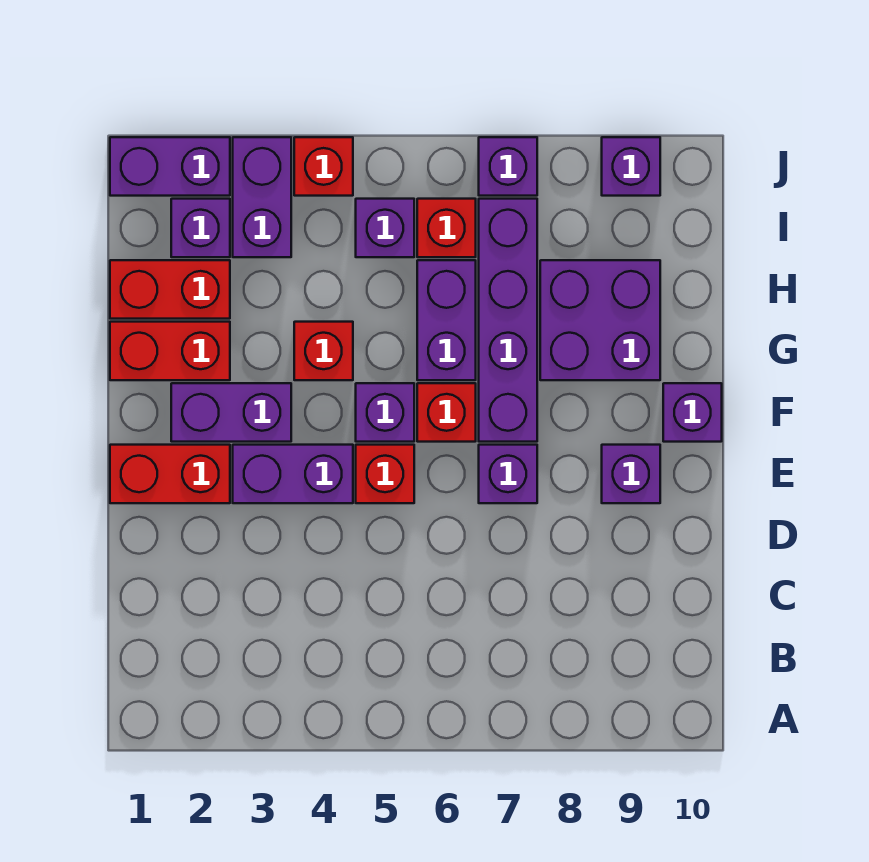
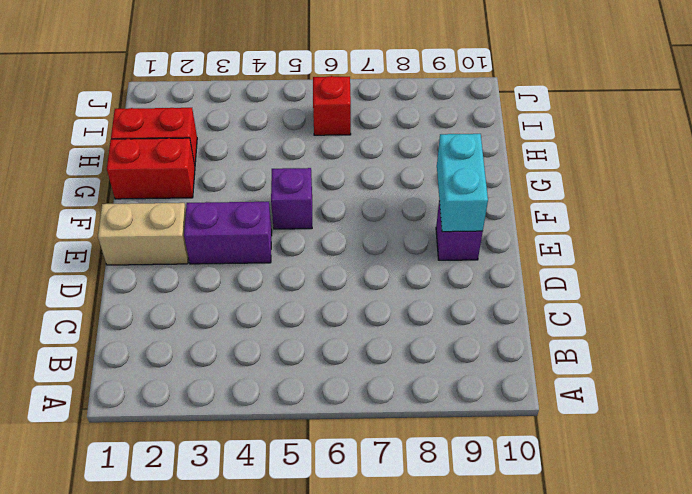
tan 1x2 brick [98,203,188,265] -> red 1x2 brick [110,445,230,503]
cyan 1x2 brick [437,134,488,232] -> none
none -> red 1x1 brick [356,445,414,503]
none -> purple 1x1 brick [479,445,537,503]
none -> purple 1x2 brick [171,383,291,442]

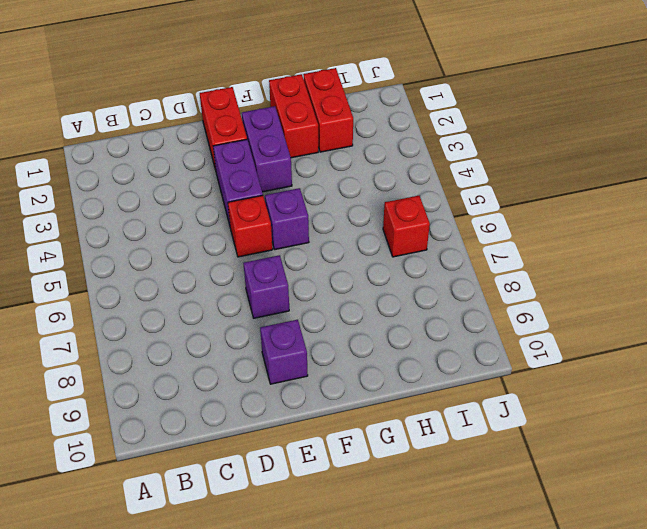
none -> red 1x1 brick [417,383,476,442]
none -> purple 1x4 brick [479,199,537,442]
none -> purple 1x1 brick [663,383,722,442]

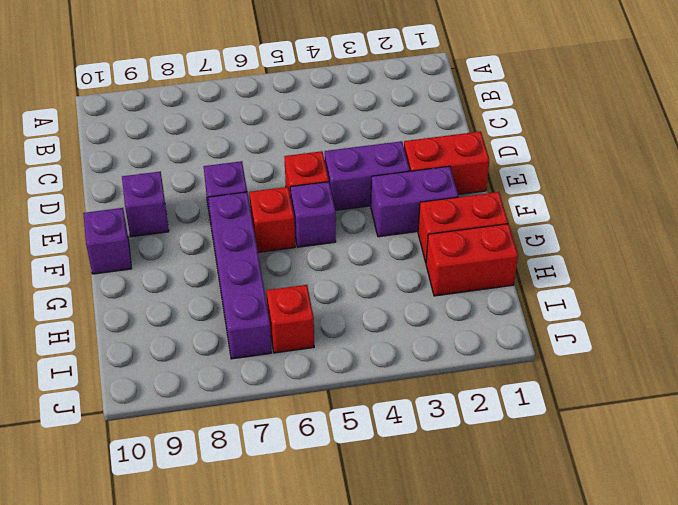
none -> red 1x1 brick [294,322,353,380]
none -> purple 1x2 brick [417,260,476,380]
none -> purple 2x2 brick [540,260,660,380]

